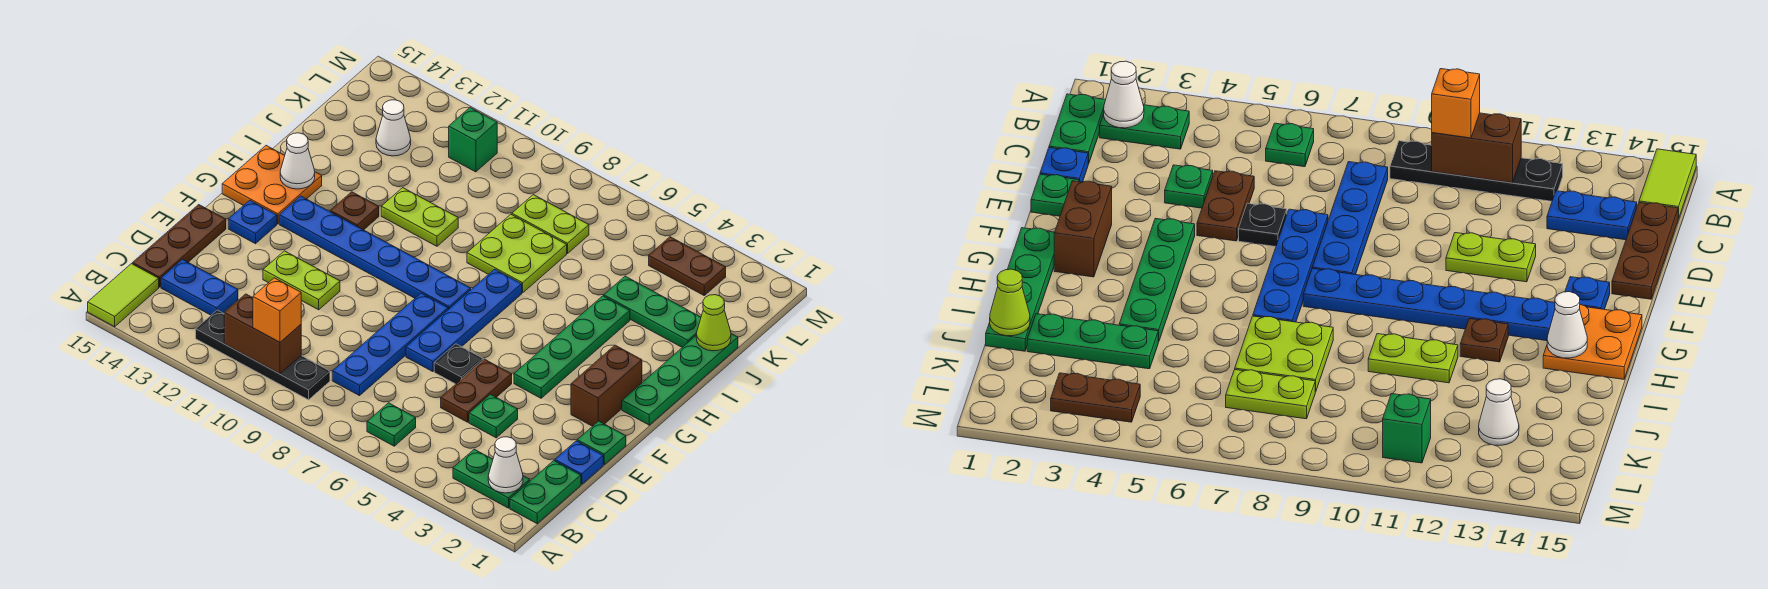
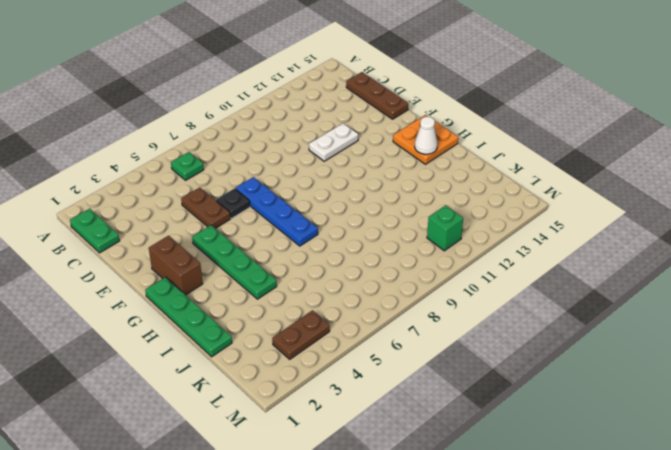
white 1x2 plate [309,123,358,161] -> lime 1x2 plate [263,251,340,310]
none -> lime 1x2 tile [88,264,159,327]
none -> green 1x2 plate [453,449,530,508]
none -> black 1x4 plate [196,310,330,400]
none -> blue 1x4 plate [332,293,448,396]

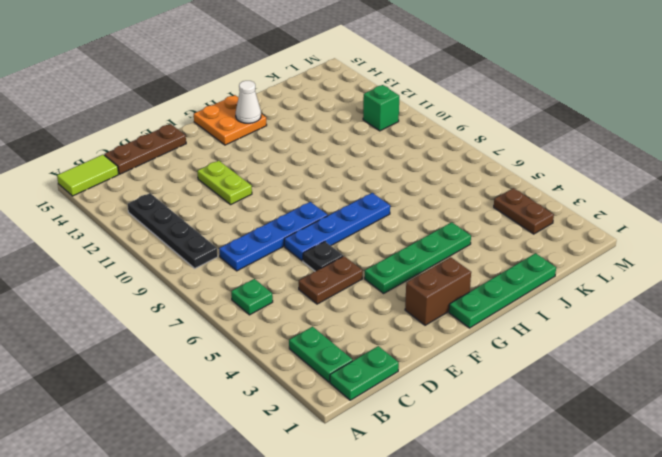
none -> blue 1x2 plate [161,259,238,315]
none -> blue 1x1 plate [555,441,603,484]
none -> green 1x1 plate [469,394,518,438]
none -> green 1x1 plate [577,421,626,464]

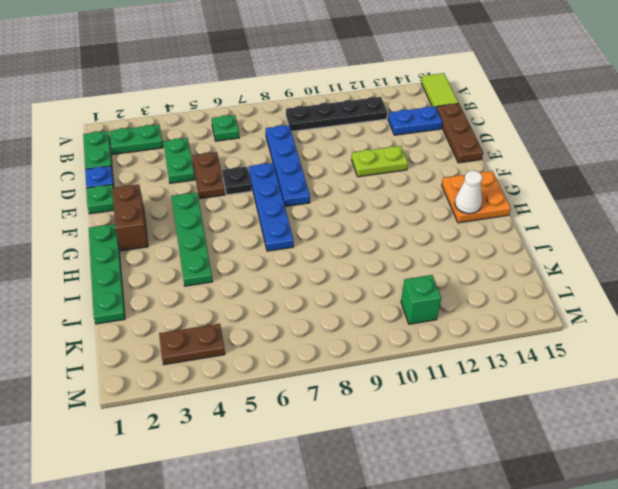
green 1x2 plate [163,138,195,183] -> green 1x1 plate [469,394,518,438]
none -> blue 1x1 plate [228,200,277,244]
none -> blue 1x6 plate [279,196,471,309]
none -> brown 1x1 plate [330,192,379,230]
none -> lime 2x2 plate [467,214,567,293]

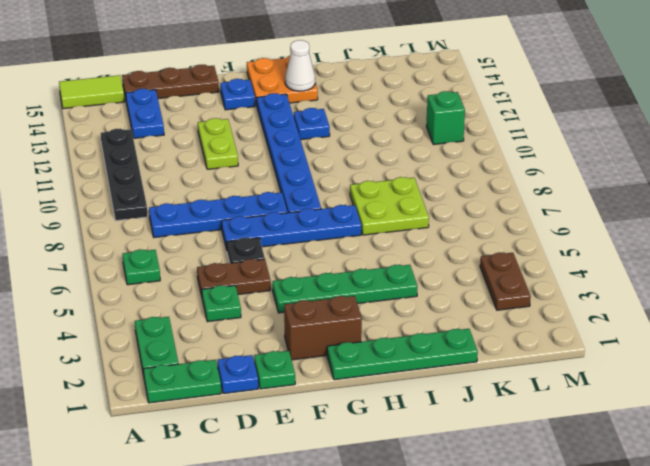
blue 1x1 plate [294,108,330,140] -> brown 1x1 plate [330,192,379,230]
none -> lime 1x2 plate [381,188,458,246]
none -> green 1x3 plate [604,276,701,347]
none -> lime 1x2 plate [512,195,589,253]
none -> white 1x1 cone [376,100,411,156]

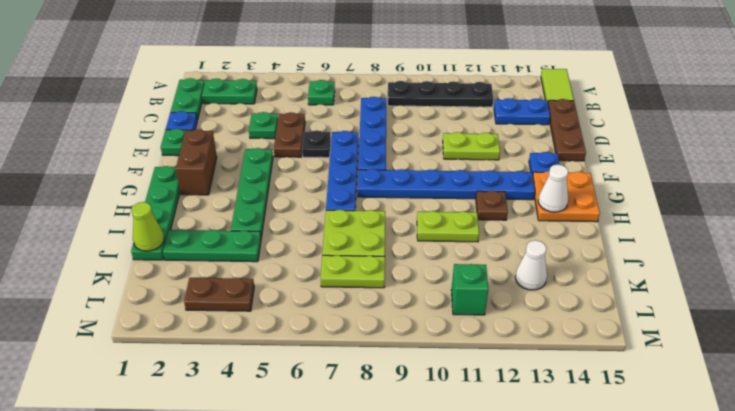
none -> white 1x1 cone [488,437,523,493]
none -> brown 1x2 brick [224,294,301,374]
none -> orange 1x1 brick [253,278,301,342]

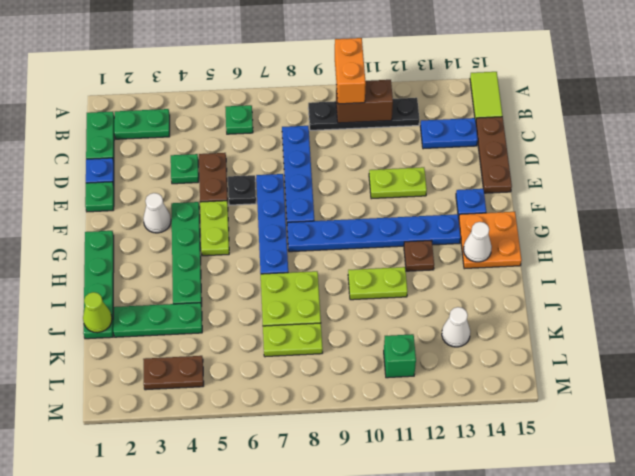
orange 1x2 brick [335,38,366,104] -> orange 1x1 brick [253,278,301,342]
white 1x1 cone [143,193,171,233] -> white 1x1 cone moved to [488,437,523,493]
lime 1x2 plate [200,201,229,256] -> none
none -> brown 1x2 brick [571,345,642,426]

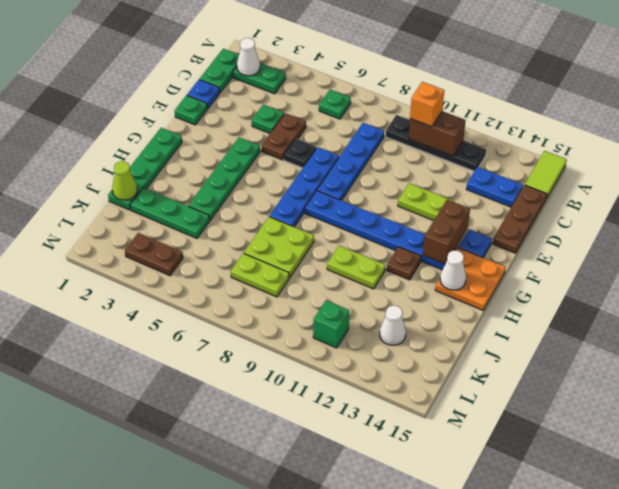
brown 1x2 brick [423,200,470,264] -> brown 1x2 brick moved to [571,345,642,426]

